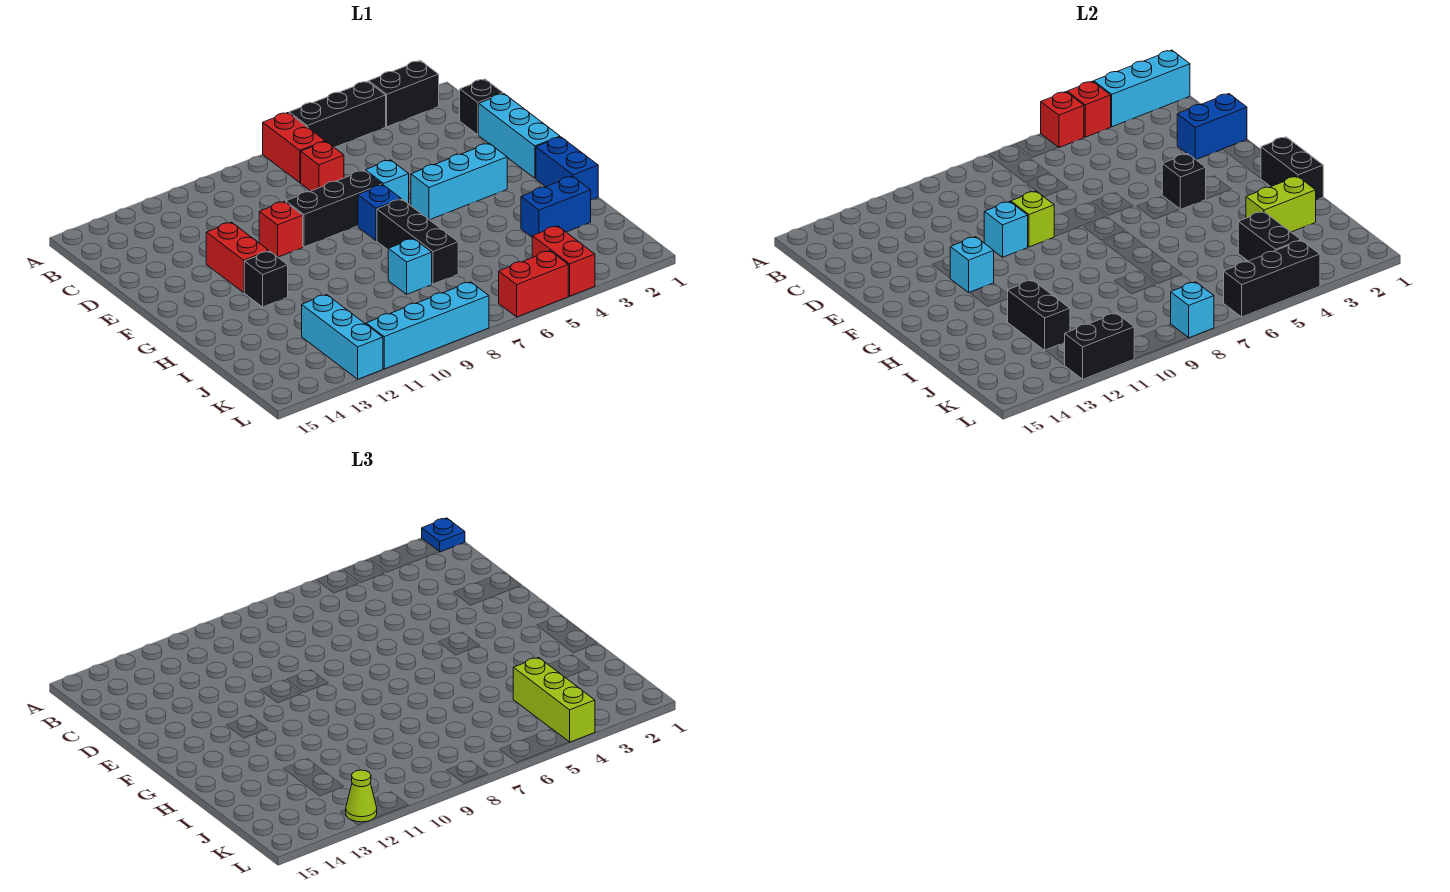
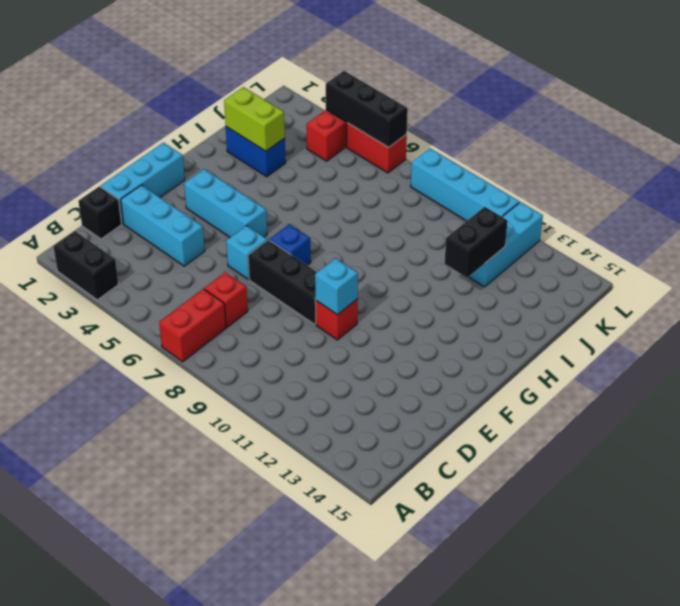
cyan 1x3 brick [121,185,205,266] -> cyan 1x3 brick moved to [1094,50,1190,127]
none -> black 1x3 brick [289,81,386,147]
none -> red 1x2 brick [206,222,269,292]
none -> blue 1x2 brick [536,137,598,200]
none -> black 1x3 brick [377,199,458,284]

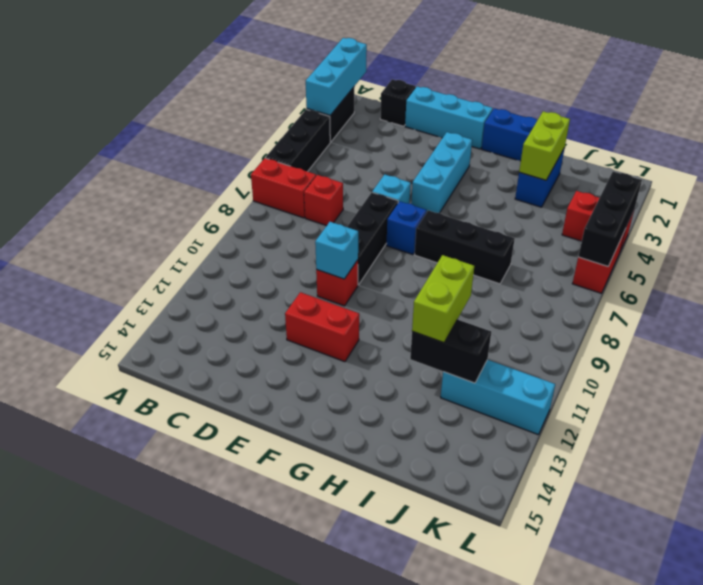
lime 1x2 brick [412,255,474,343] -> none
none -> black 1x1 brick [244,251,288,307]
none -> cyan 1x1 brick [388,239,432,294]
none -> cyan 1x4 brick [366,282,489,369]
none -> red 1x1 brick [1067,81,1111,137]

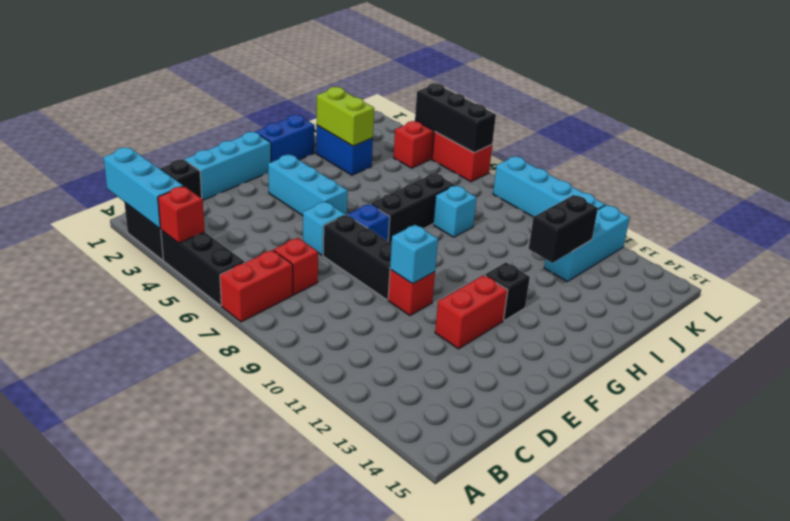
none -> red 1x1 brick [1041,92,1084,148]
none -> blue 1x2 brick [1177,94,1247,160]
none -> lime 1x1 brick [1011,191,1054,247]
none -> black 1x1 brick [1162,154,1206,210]

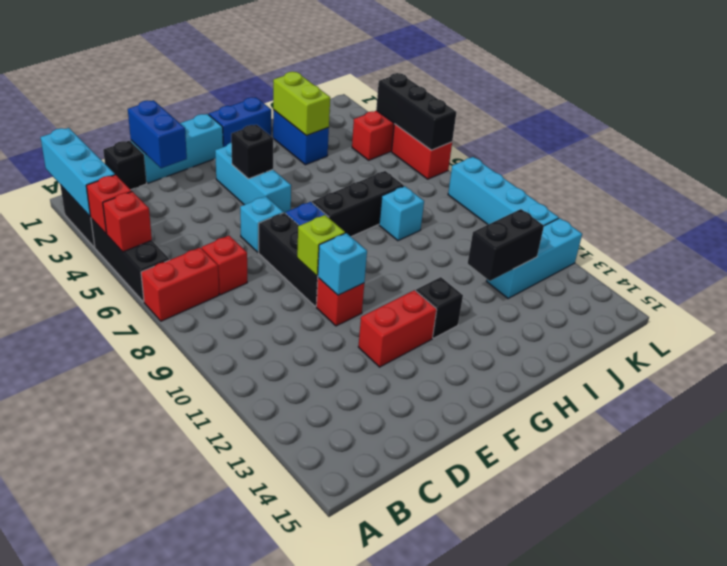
none -> cyan 1x1 brick [950,237,994,292]
none -> black 1x2 brick [1261,137,1323,200]
none -> black 1x2 brick [1238,212,1301,261]
none -> cyan 1x1 brick [1171,282,1214,338]

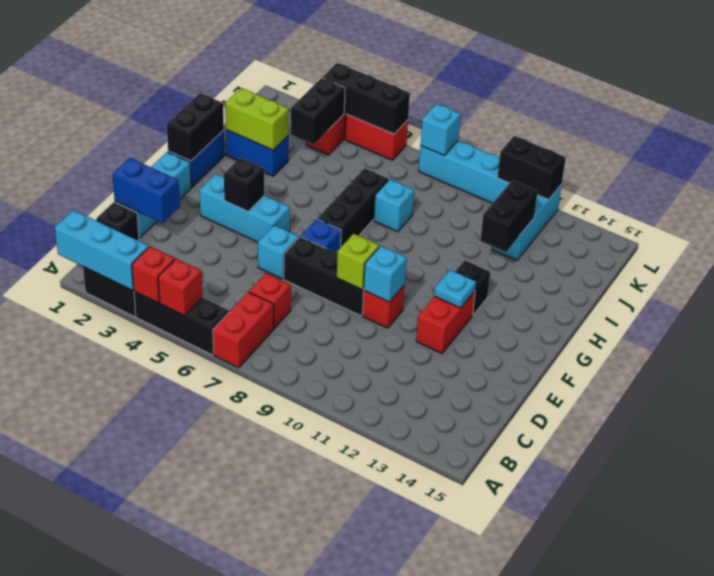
cyan 1x1 plate [434,270,476,308] -> cyan 1x1 brick [950,237,994,292]
none -> blue 1x1 plate [422,518,465,552]
none -> lime 1x3 brick [513,658,595,742]
none -> lime 1x1 cone [346,770,377,822]

